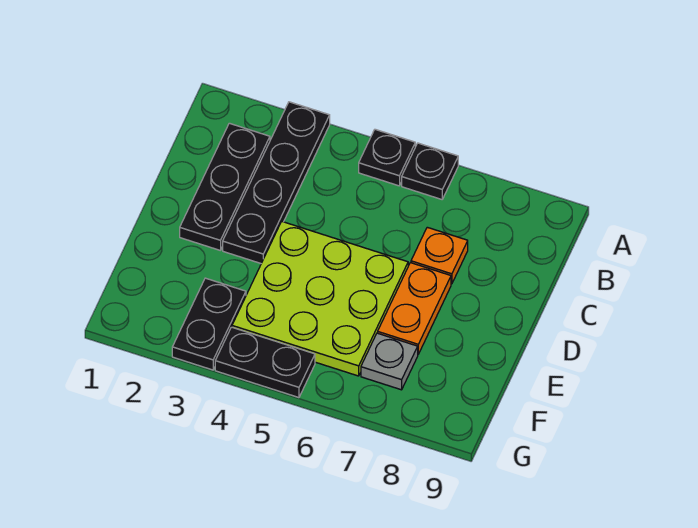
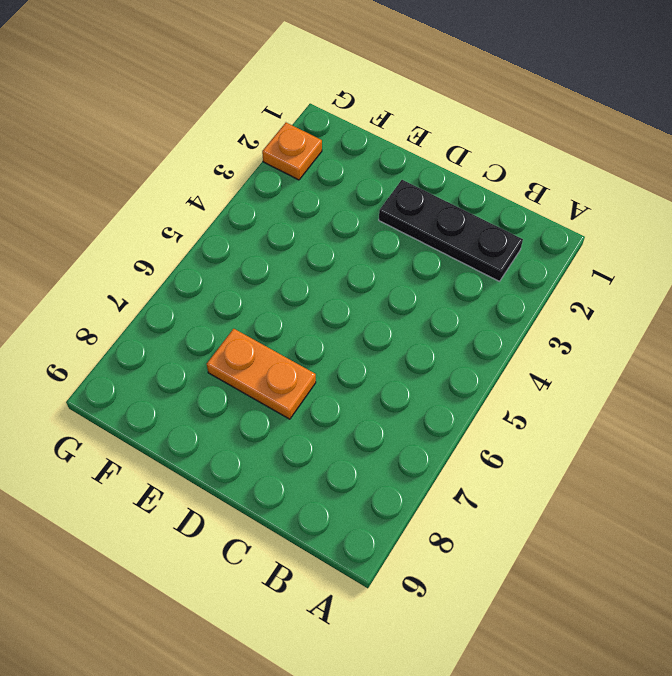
orange 1x1 plate [262,123,322,180] -> orange 1x1 plate moved to [411,227,468,284]
none -> black 1x4 plate [223,102,330,263]
none -> black 1x1 plate [359,129,415,186]

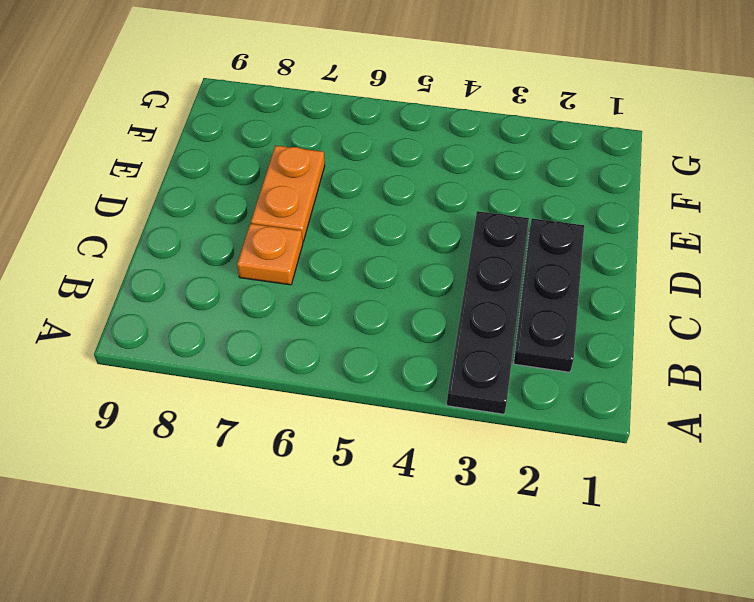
none -> black 1x1 plate [359,129,415,186]
none -> black 1x1 plate [402,143,458,199]

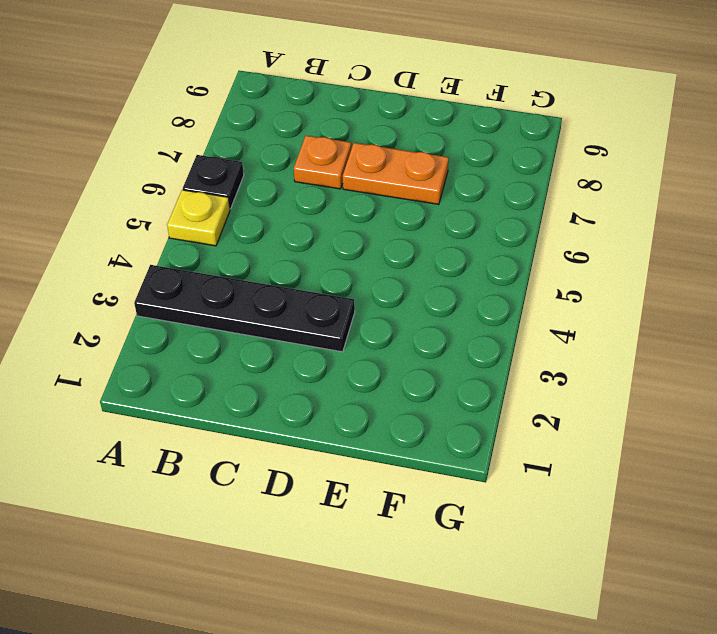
yellow 1x1 plate [167,190,230,246] -> black 1x1 plate [359,129,415,186]
none -> black 1x3 plate [180,123,270,250]
none -> lime 3x3 plate [232,222,408,376]

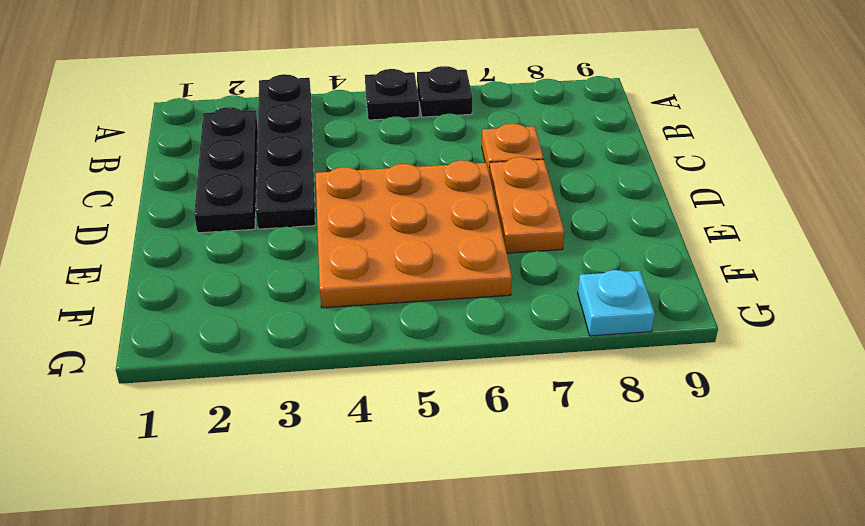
orange 3x3 plate [316,160,512,308] -> lime 3x3 plate [232,222,408,376]
cyan 1x1 plate [578,270,655,336] -> none
none -> black 1x2 plate [172,278,246,370]
none -> grey 1x1 plate [361,333,418,390]

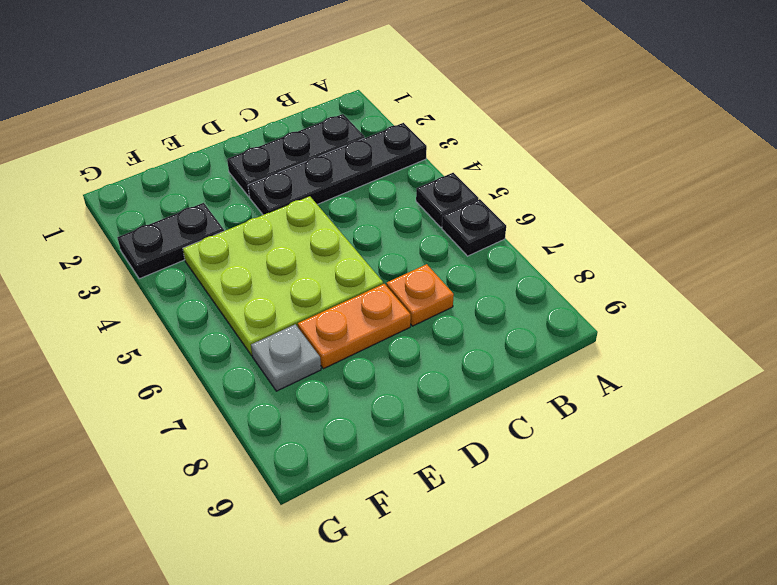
none -> black 1x2 plate [215,327,315,398]

